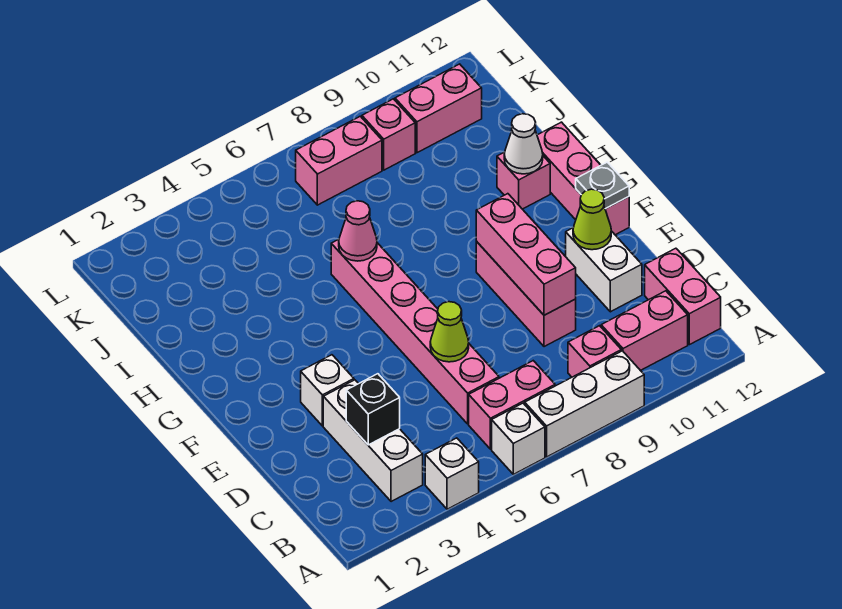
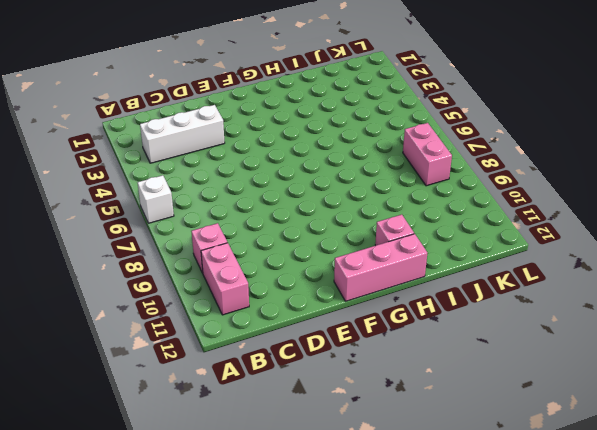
none -> white 1x1 brick [425,438,479,509]
none -> white 1x3 brick [525,351,644,457]
none -> pink 1x2 brick [469,361,555,449]

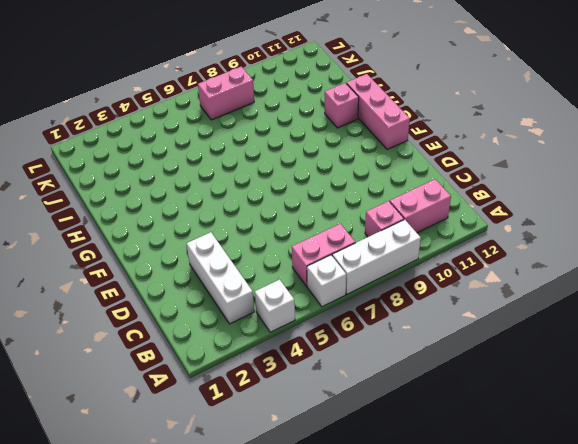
none -> pink 1x2 brick [645,248,721,345]
none -> pink 1x6 brick [331,239,499,424]
none -> pink 1x3 brick [476,242,576,347]

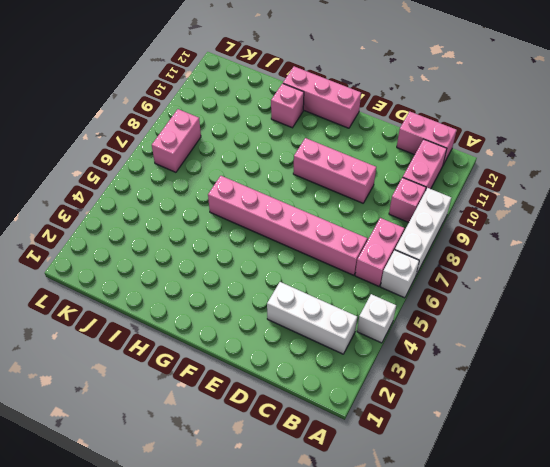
none -> white 1x2 brick [566,228,642,312]
none -> white 1x1 brick [301,355,354,426]
none -> pink 1x1 brick [362,99,415,170]

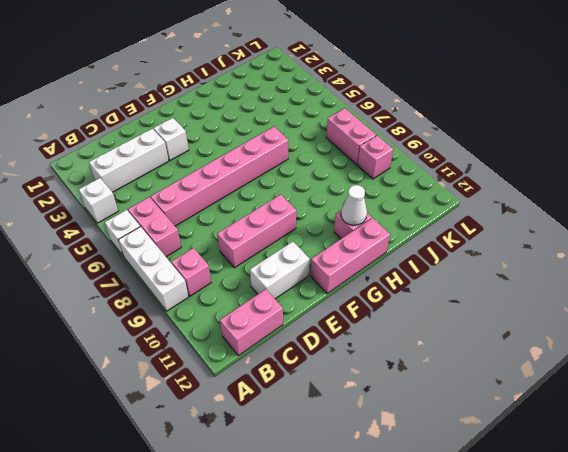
none -> pink 1x2 brick [601,291,688,371]
none -> pink 1x2 brick [395,64,482,153]
none -> black 1x1 brick [346,374,400,445]

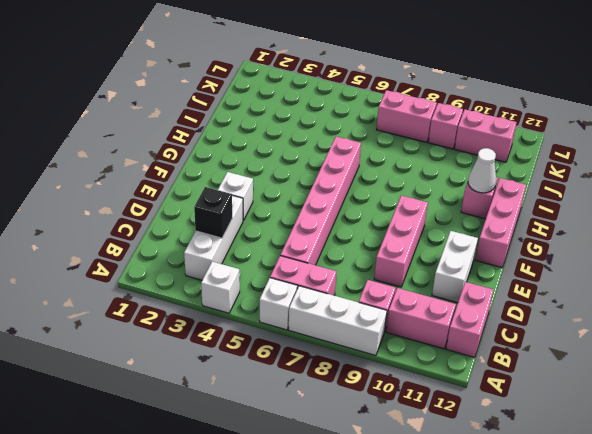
none -> lime 1x1 cone [430,302,469,362]
none -> pink 1x3 brick [476,194,576,315]
none -> lime 1x1 cone [573,189,611,250]

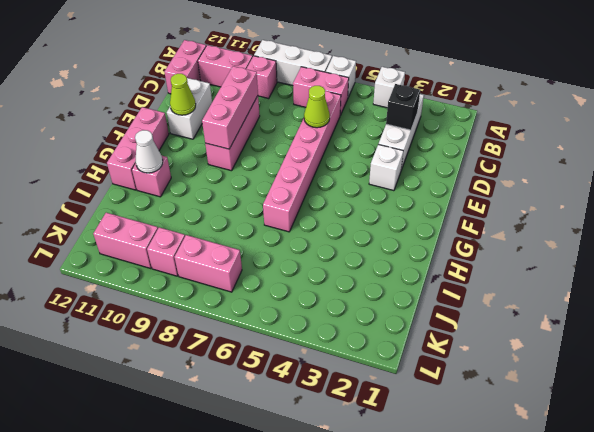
none -> grey 1x1 plate [576,162,629,209]
none -> pink 1x1 cone [339,201,377,261]

